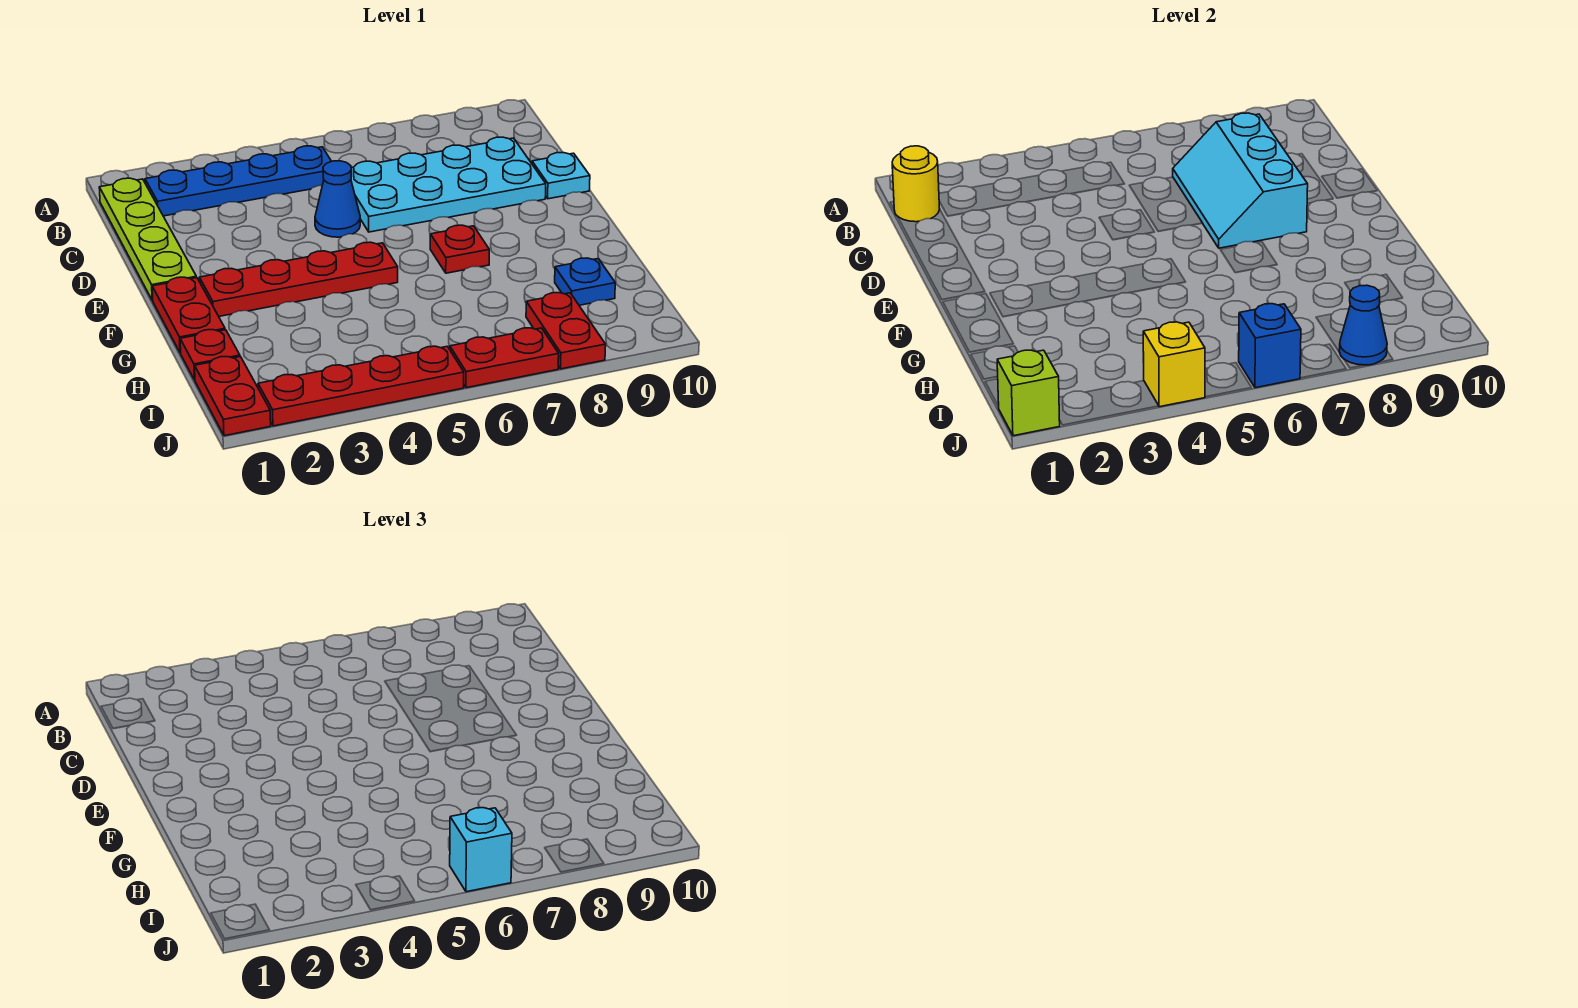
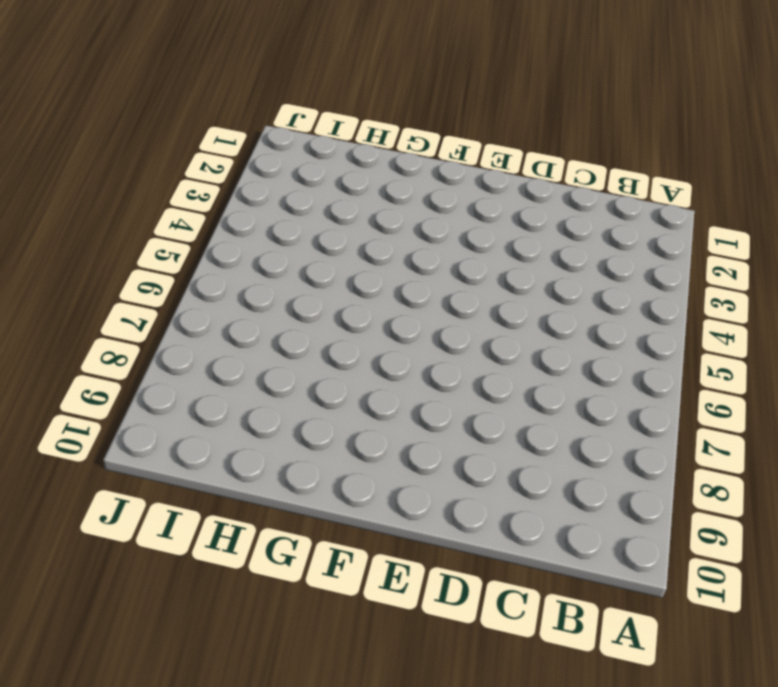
none -> lime 1x4 plate [99,178,196,300]
none -> blue 1x4 plate [145,146,331,216]
none -> cyan 2x4 plate [351,137,546,232]

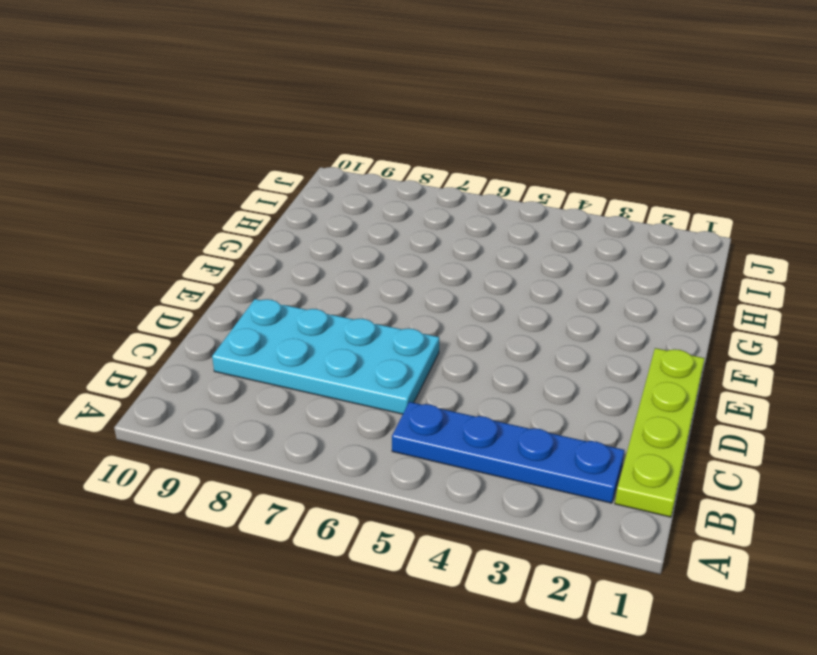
none -> blue 1x1 cone [315,161,360,237]
none -> cyan 1x1 plate [532,153,590,199]
none -> red 1x2 plate [152,277,225,353]

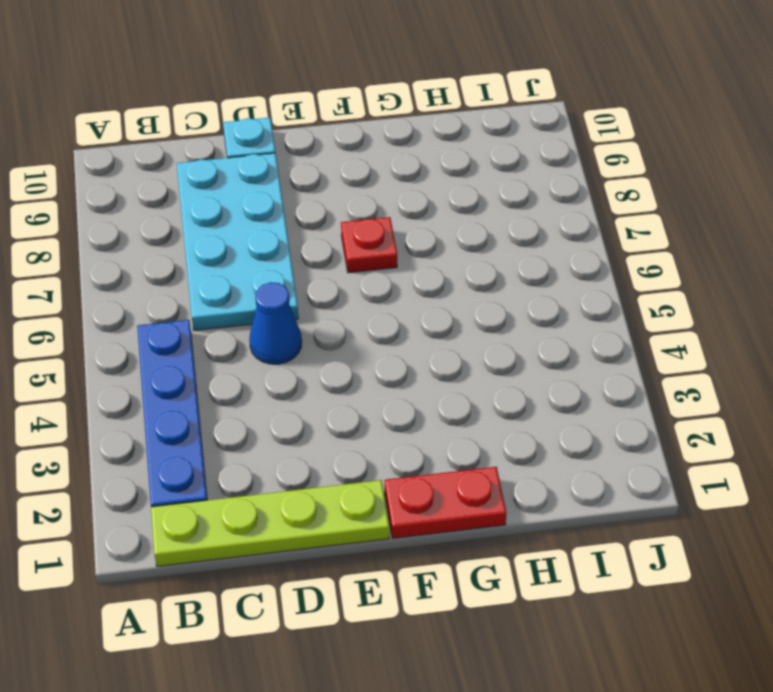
none -> red 1x4 plate [199,242,398,316]
none -> red 1x1 plate [180,330,240,380]
none -> blue 1x1 plate [555,258,615,305]

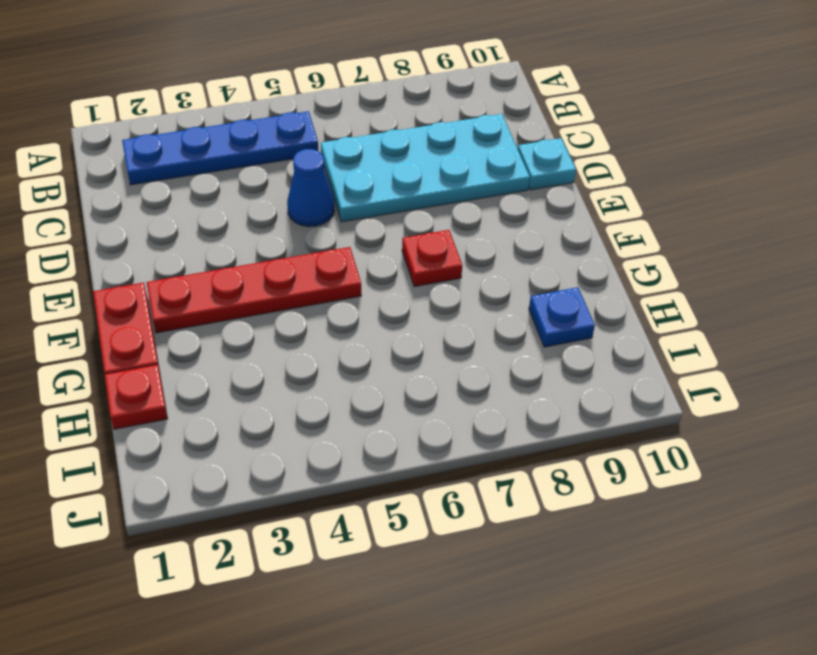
none -> lime 1x4 plate [99,178,196,300]
none -> red 1x2 plate [195,357,271,436]
none -> red 1x2 plate [526,293,606,369]

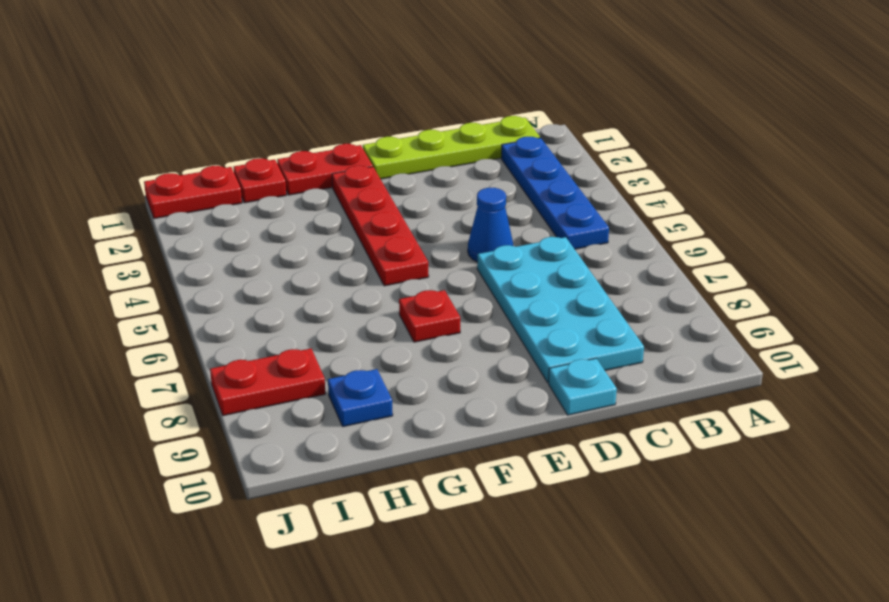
none -> red 1x4 plate [258,346,464,426]
none -> red 1x2 plate [450,328,559,388]
none -> yellow 1x1 round brick [892,146,940,222]

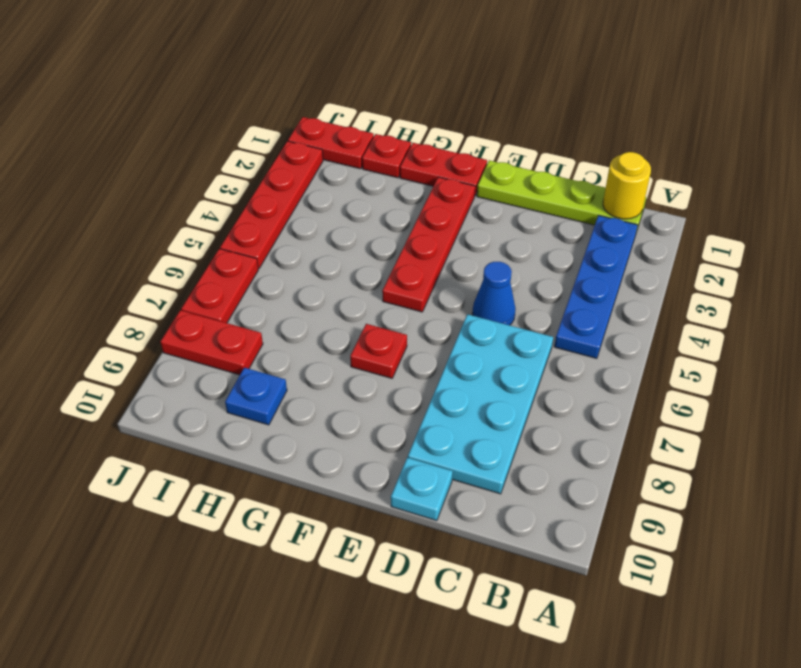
none -> cyan 2x3 slope [1173,113,1308,248]
none -> lime 1x1 brick [997,350,1060,436]
none -> yellow 1x1 brick [1143,322,1205,407]

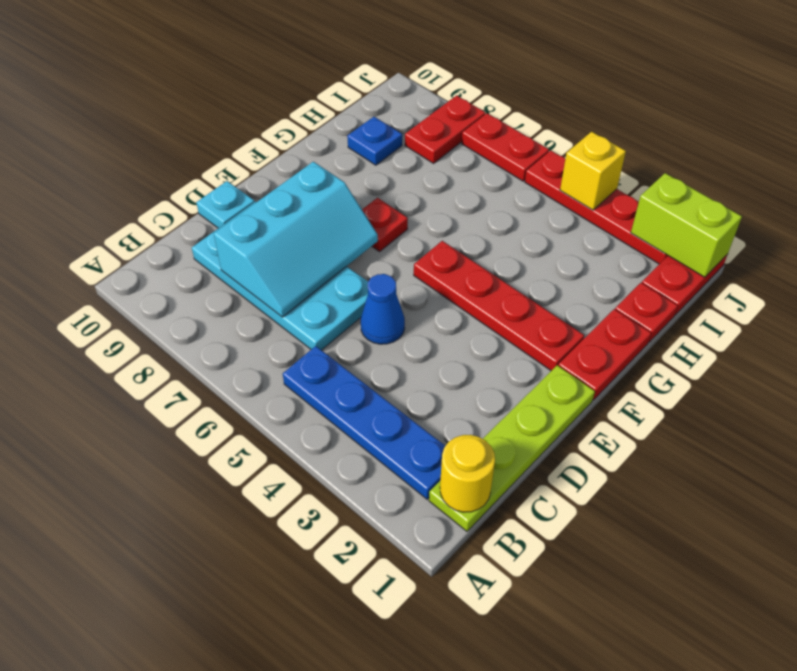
lime 1x2 brick [631,173,742,277] -> lime 1x1 brick [997,350,1060,436]
none -> blue 1x1 brick [1239,304,1301,388]
none -> blue 1x1 cone [1339,285,1387,365]
none -> cyan 1x1 brick [450,808,512,892]

